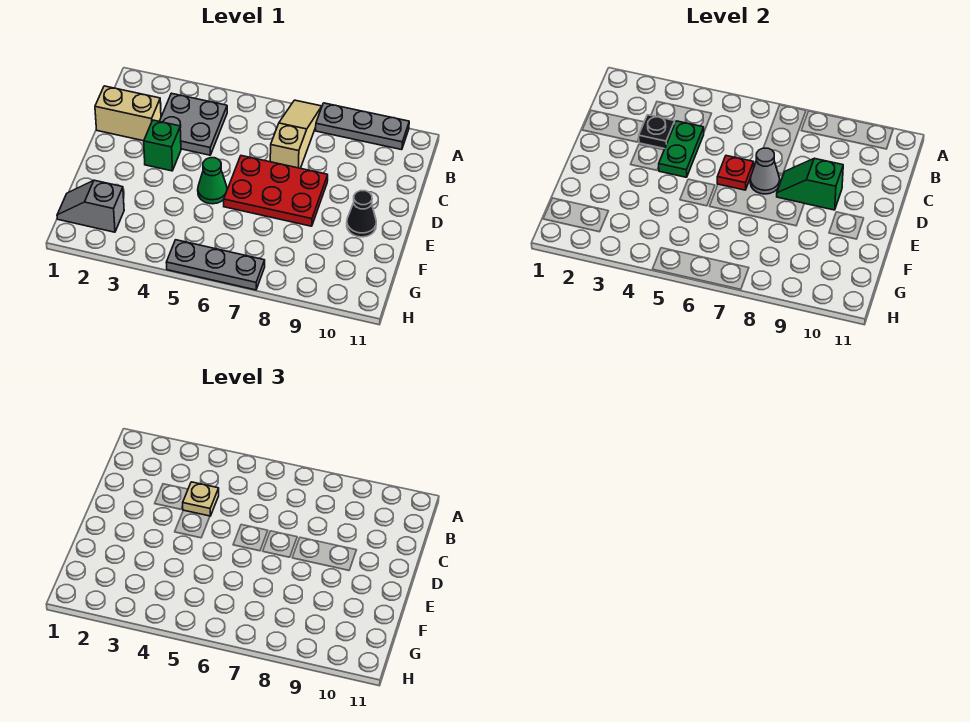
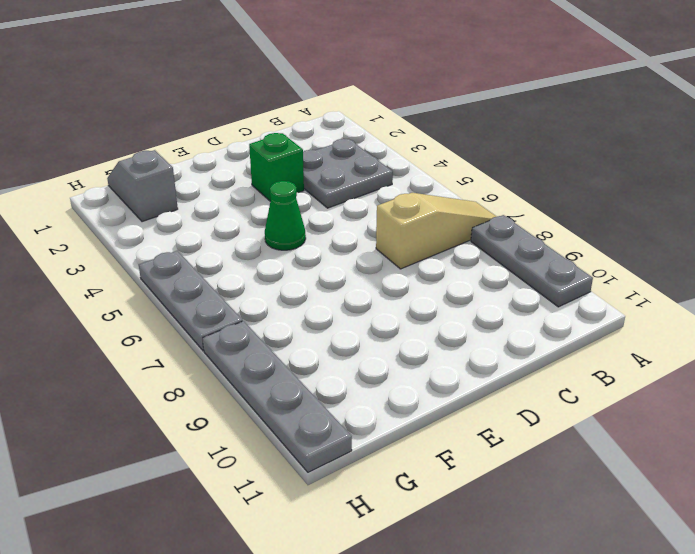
grey 1x4 plate [203,321,352,472] -> none
none -> tan 1x2 brick [95,86,161,141]
none -> red 2x3 plate [224,156,328,226]
none -> black 1x1 cone [347,191,376,237]

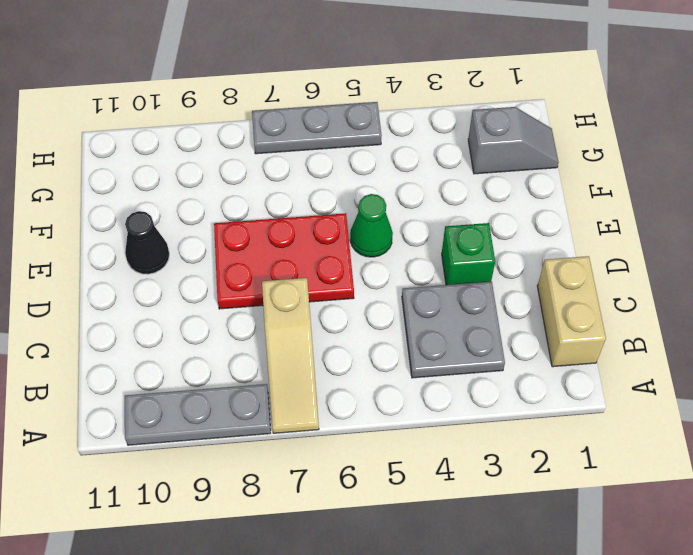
tan 1x2 brick [537,256,606,367] -> tan 1x2 brick turned to [95,86,161,141]
none -> black 1x1 plate [639,115,675,149]
none -> green 1x2 plate [659,121,704,177]
none -> red 1x1 plate [717,156,754,190]

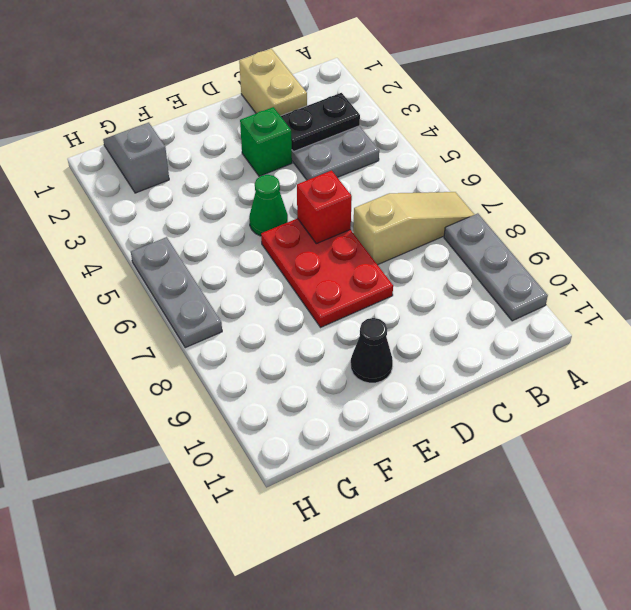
black 1x2 plate [281,93,360,152] -> black 1x1 plate [639,115,675,149]
red 1x1 brick [297,170,352,244] -> red 1x1 plate [717,156,754,190]
none -> green 1x2 plate [659,121,704,177]
none -> grey 1x1 cone [750,148,780,194]
none -> green 1x2 slope [777,158,843,210]

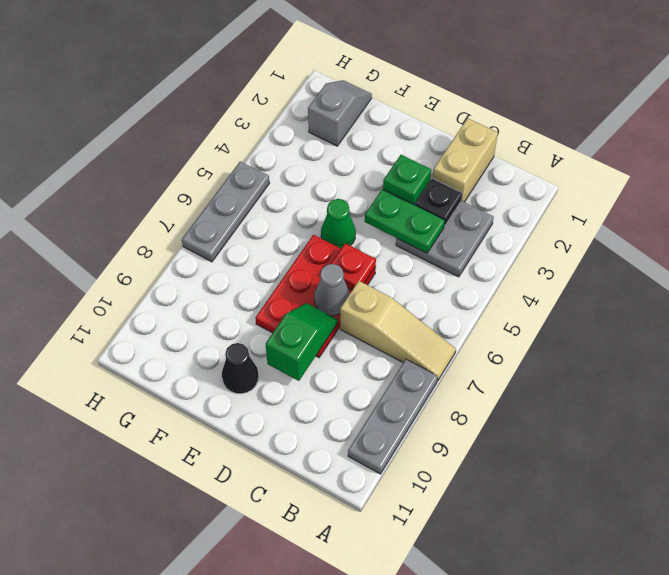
none -> tan 1x1 plate [182,482,219,516]

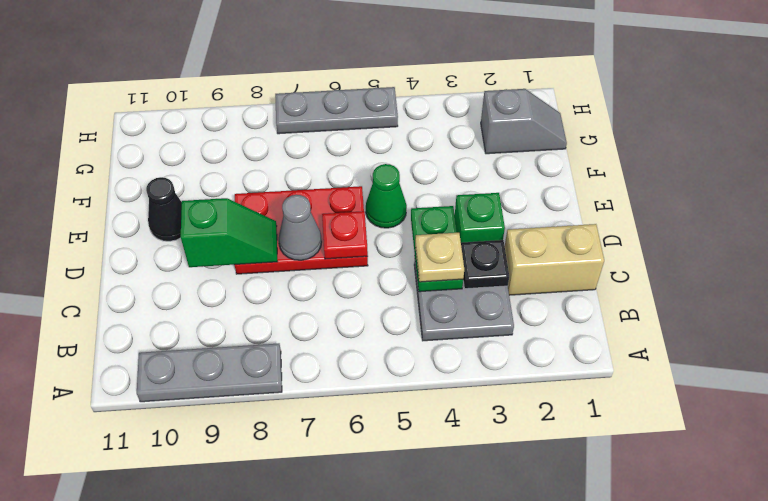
none -> tan 1x3 slope [270,100,322,168]

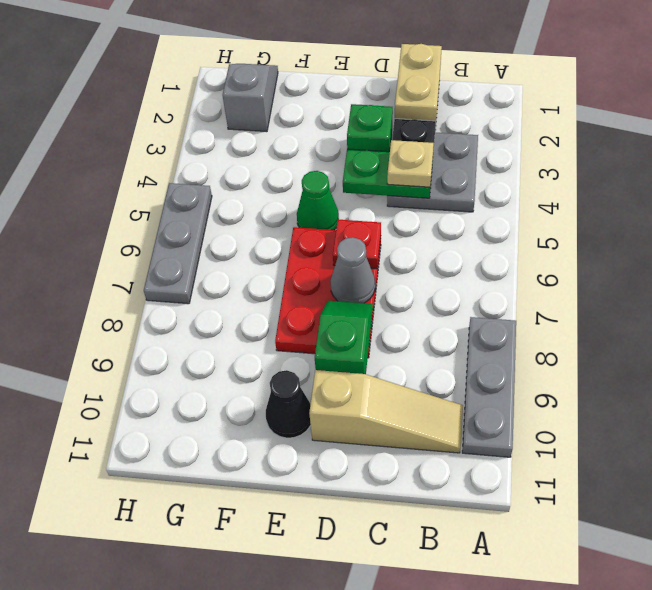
tan 1x3 slope [309,370,463,453] -> tan 1x3 slope moved to [270,100,322,168]

